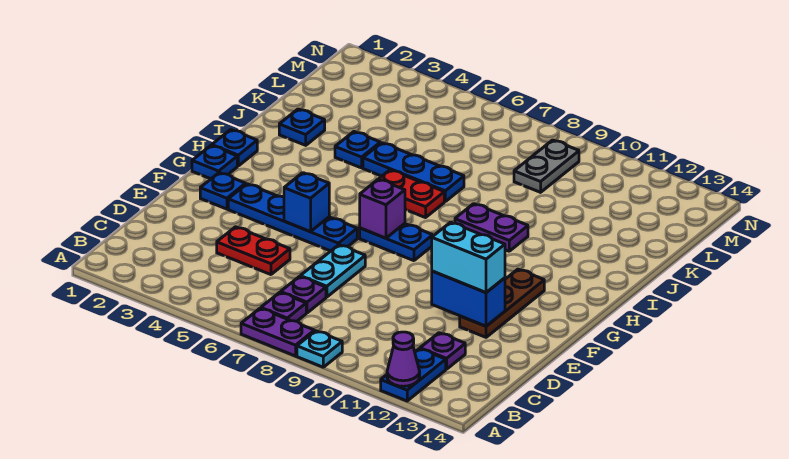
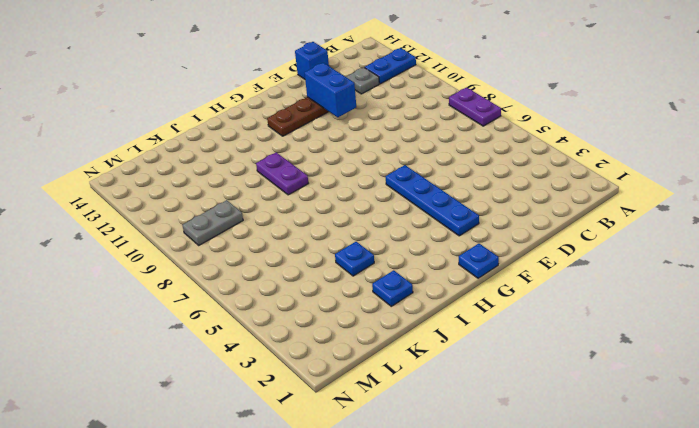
grey 1x1 plate [346,67,379,94] -> purple 1x1 plate [420,333,465,369]
blue 1x1 brick [295,42,329,79] -> blue 1x1 brick moved to [284,173,329,232]
none -> cyan 1x1 plate [297,331,342,367]
none -> purple 1x1 plate [261,292,306,321]
none -> purple 1x1 plate [281,277,326,313]

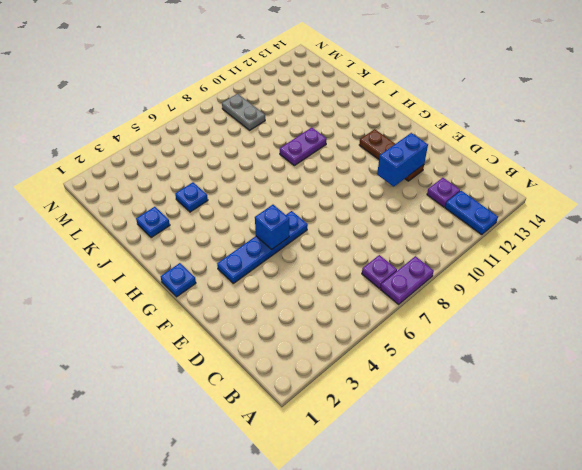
none -> cyan 1x1 plate [297,331,342,367]
none -> purple 1x1 plate [281,277,326,313]
none -> red 1x2 plate [217,227,290,275]

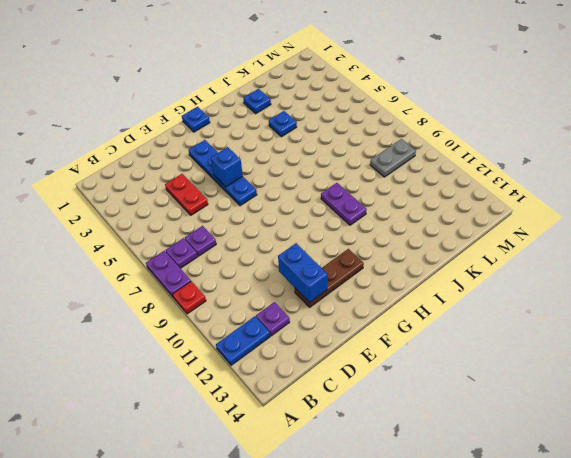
red 1x1 plate [173,281,206,314] -> cyan 1x1 plate [297,331,342,367]
none -> cyan 1x2 plate [300,245,365,297]
none -> blue 1x1 plate [200,173,246,209]
none -> blue 1x2 plate [360,224,433,261]

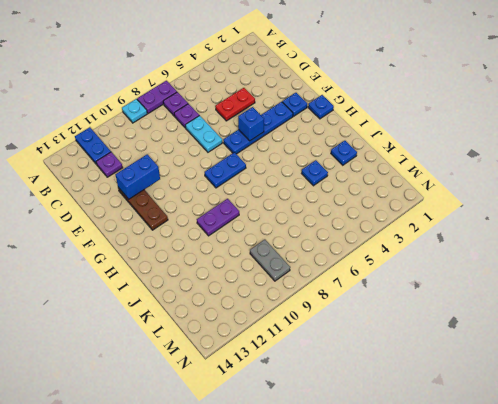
none -> blue 1x1 plate [212,130,257,166]
none -> red 1x2 plate [379,170,444,218]
none -> blue 1x3 plate [363,143,464,202]

